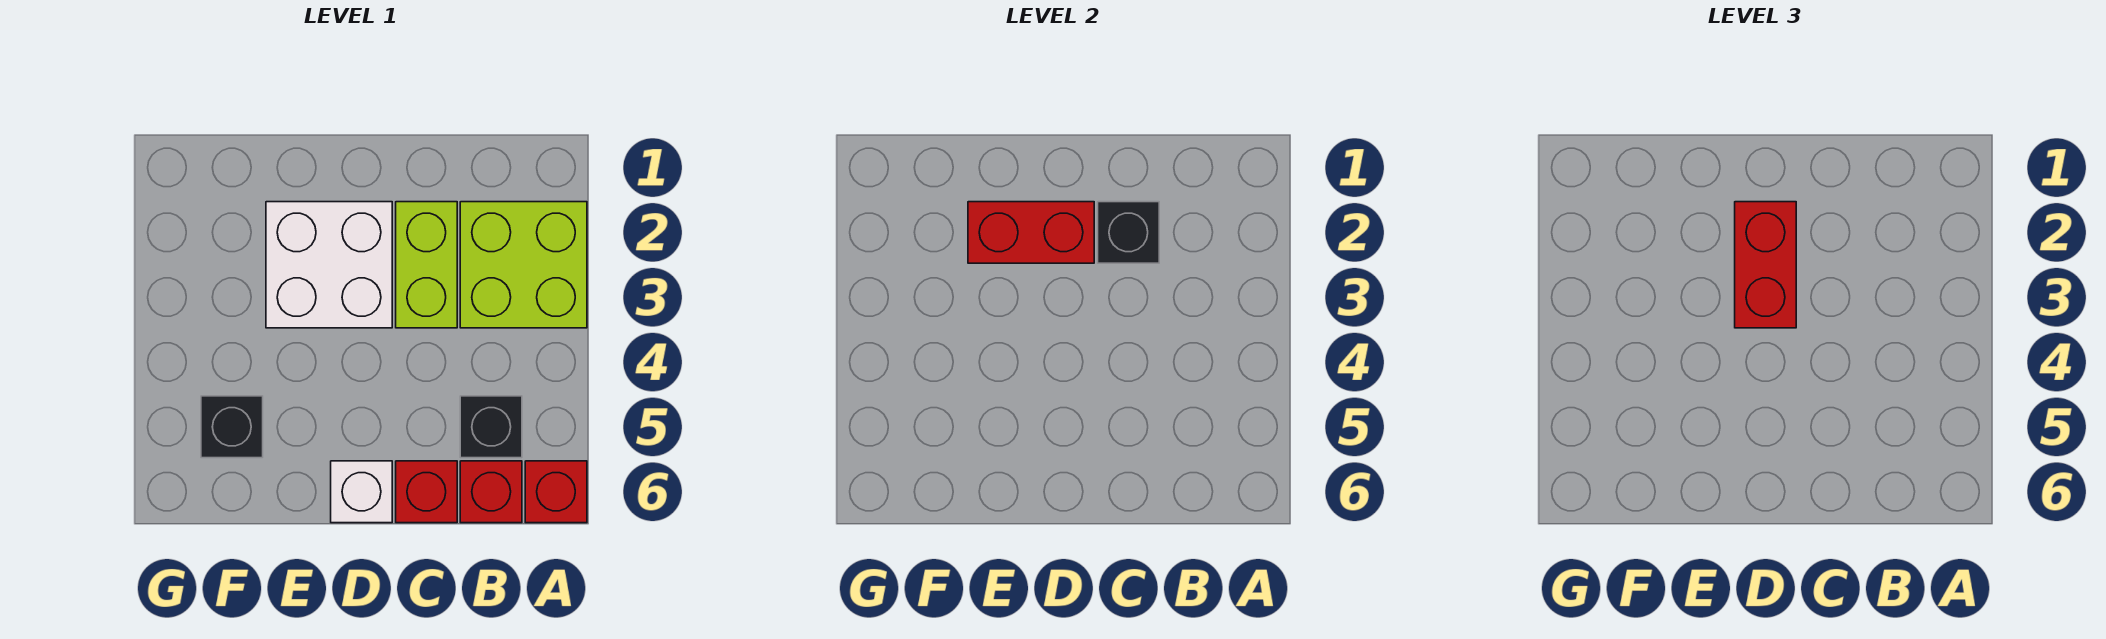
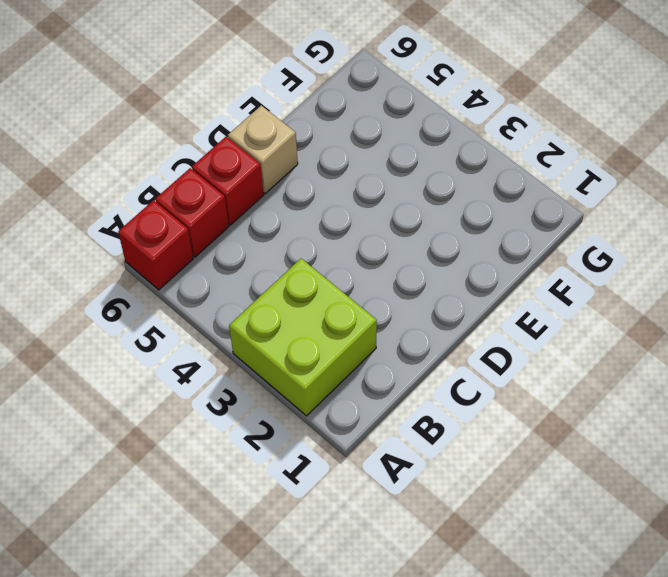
tan 1x1 brick [228,105,298,194] -> white 1x1 brick [331,461,392,523]
none -> black 1x1 brick [460,396,522,458]
none -> lime 1x2 brick [396,202,457,328]
none -> white 2x2 brick [266,202,392,328]

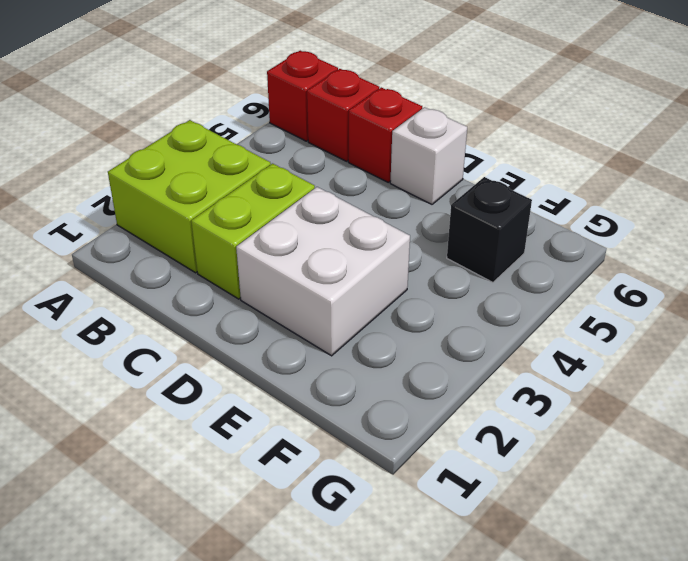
none -> black 1x1 brick [460,396,522,458]
none -> black 1x1 brick [1098,202,1159,263]
none -> red 1x2 brick [968,202,1094,263]

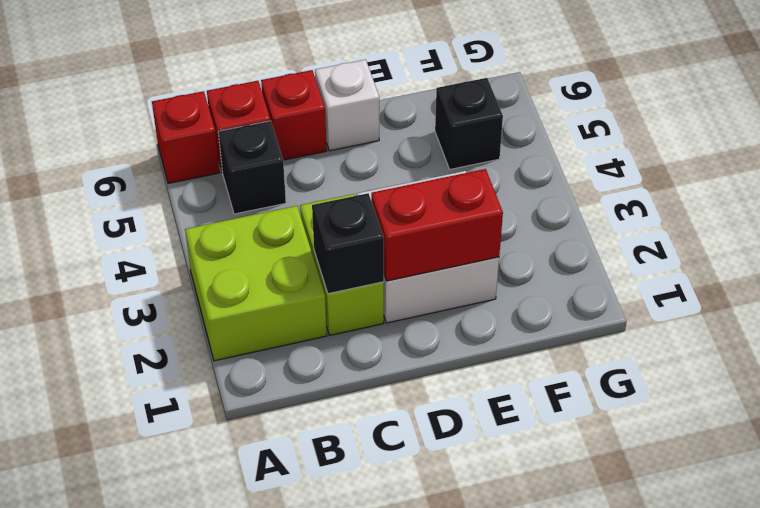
none -> red 1x2 brick [1735,202,1796,328]

